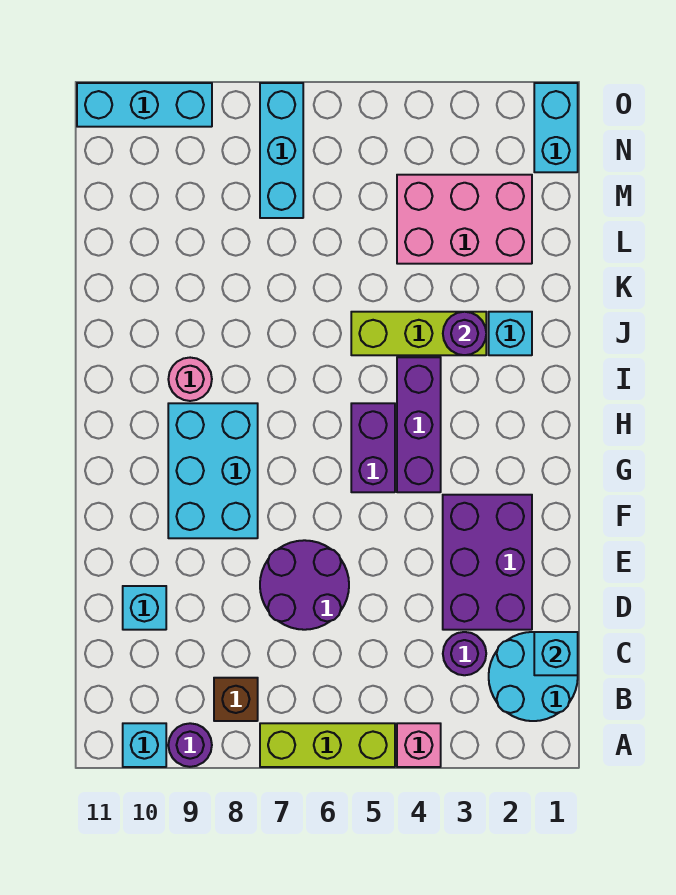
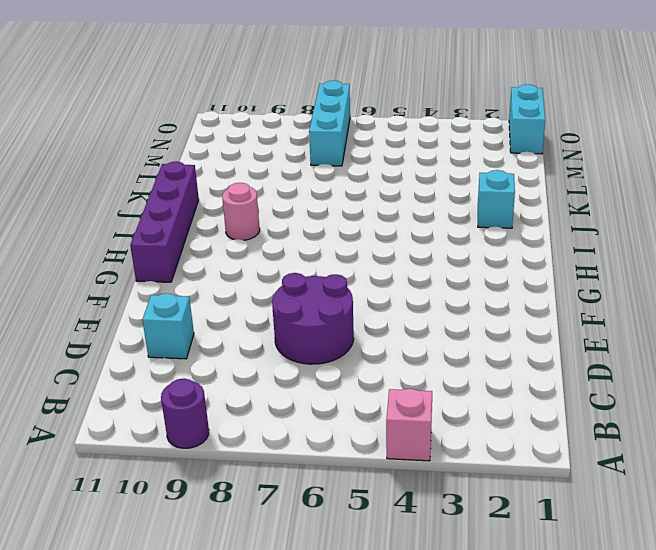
purple 1x4 brick [130,161,199,282] -> none
none -> lime 1x3 brick [260,723,395,767]
none -> cyan 1x1 brick [123,723,166,767]
none -> cyan 2x2 round brick [489,632,578,721]

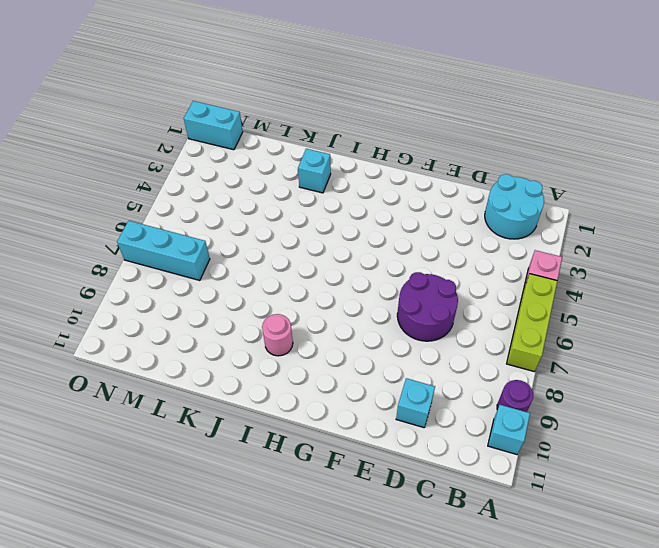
none -> brown 1x1 brick [214,678,258,721]
none -> purple 1x1 round brick [443,632,486,675]
none -> purple 2x3 brick [443,495,532,630]

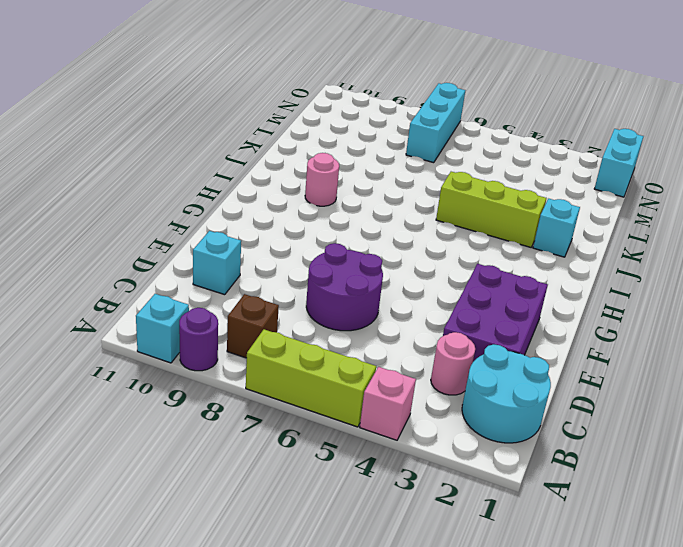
pink 1x1 round brick [431,332,475,395] -> purple 1x1 round brick [443,632,486,675]
none -> cyan 2x3 brick [168,403,258,538]
none -> purple 1x3 brick [397,357,441,492]
none -> purple 1x2 brick [351,403,395,492]

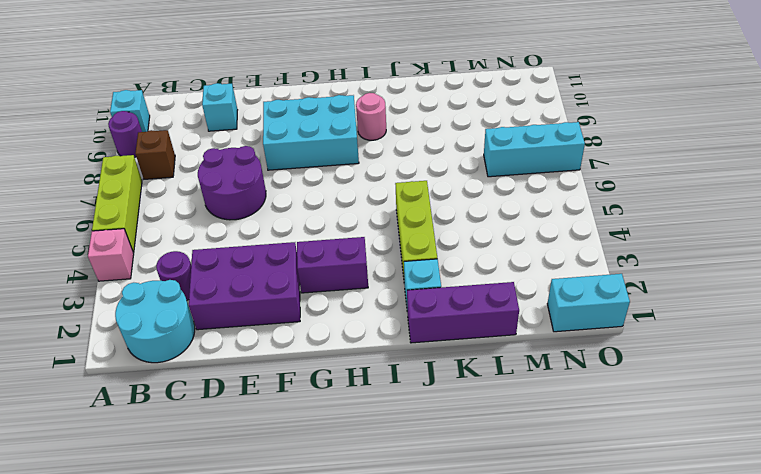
purple 1x2 brick [297,237,368,293] -> purple 1x2 brick moved to [351,403,395,492]
purple 1x3 brick [407,282,519,343] -> purple 1x3 brick moved to [397,357,441,492]
none -> pink 2x3 brick [397,175,532,264]
none -> cyan 1x3 brick [77,83,212,127]
none -> cyan 1x1 brick [534,632,578,675]

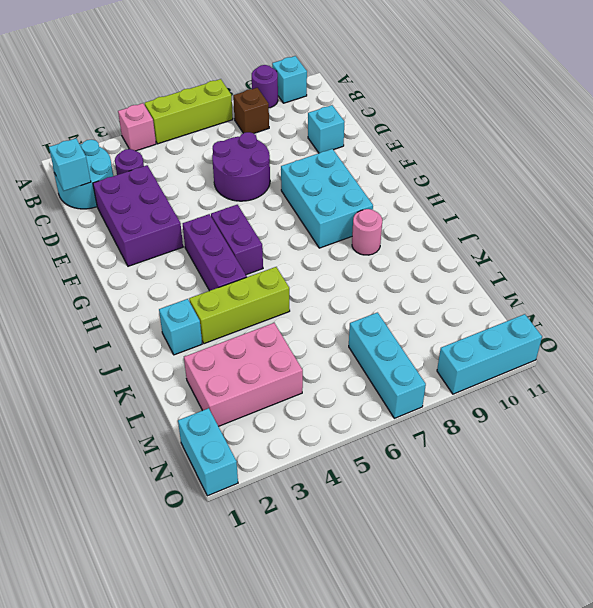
none -> purple 1x1 round brick [443,312,486,355]

